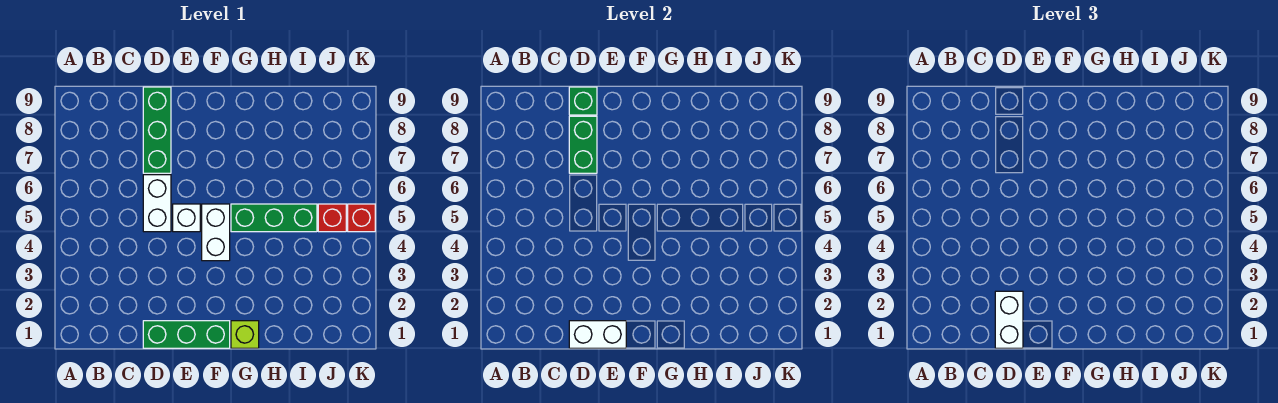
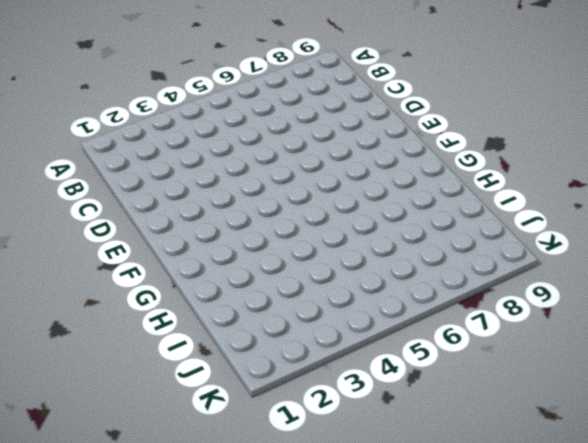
none -> green 1x3 brick [143,321,230,348]
none -> white 1x2 brick [143,175,171,232]
none -> green 1x3 brick [143,87,171,173]

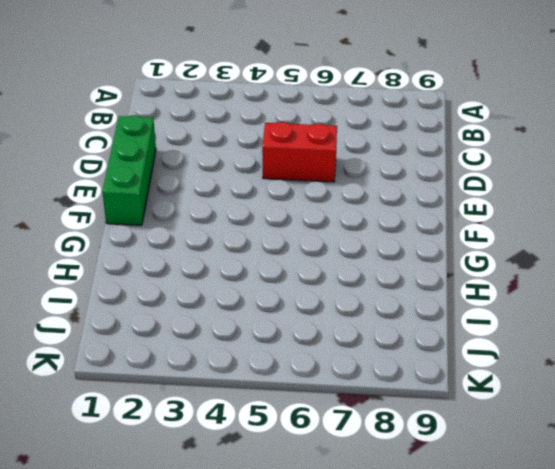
red 1x2 brick [262,122,337,182] -> white 1x2 brick [143,175,171,232]
none -> green 1x3 brick [143,87,171,173]
none -> white 1x1 brick [173,204,200,232]
none -> white 1x2 brick [202,204,230,261]

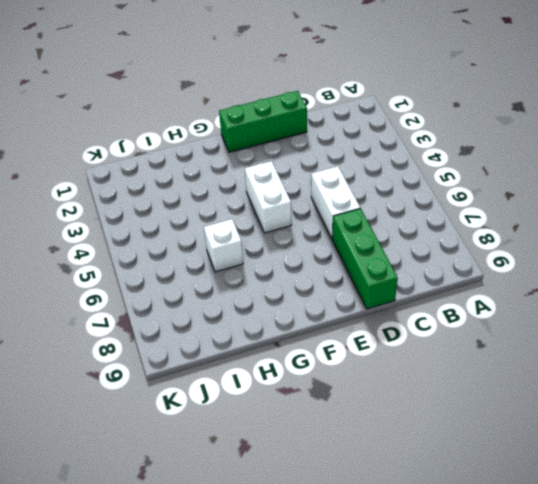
white 1x1 brick [204,219,243,272] -> white 1x1 brick moved to [173,204,200,232]
none -> lime 1x1 brick [231,321,259,348]
none -> green 1x3 brick [231,204,317,232]
none -> red 1x1 brick [318,204,346,232]

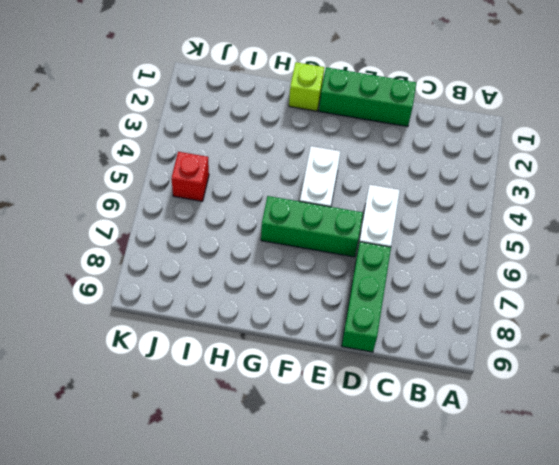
green 1x3 brick [261,196,363,257] -> green 1x3 brick moved to [231,204,317,232]
none -> white 1x1 brick [173,204,200,232]
none -> red 1x1 brick [348,204,375,232]
none -> white 1x2 brick [569,321,626,348]

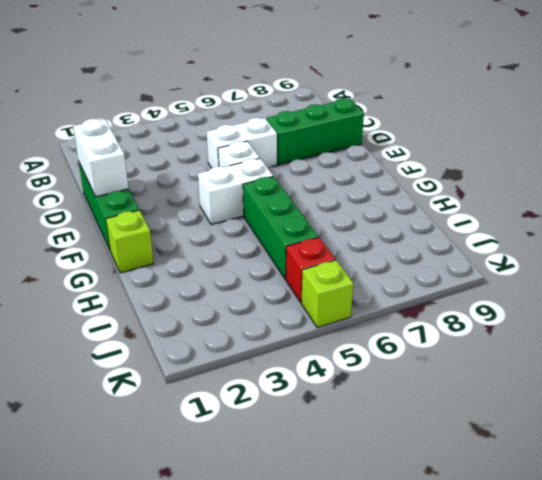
lime 1x1 brick [301,260,353,328] -> red 1x1 brick [348,204,375,232]
none -> green 1x2 brick [569,116,597,173]
none -> green 1x1 brick [569,87,597,115]
none -> white 1x2 brick [995,291,1023,348]

